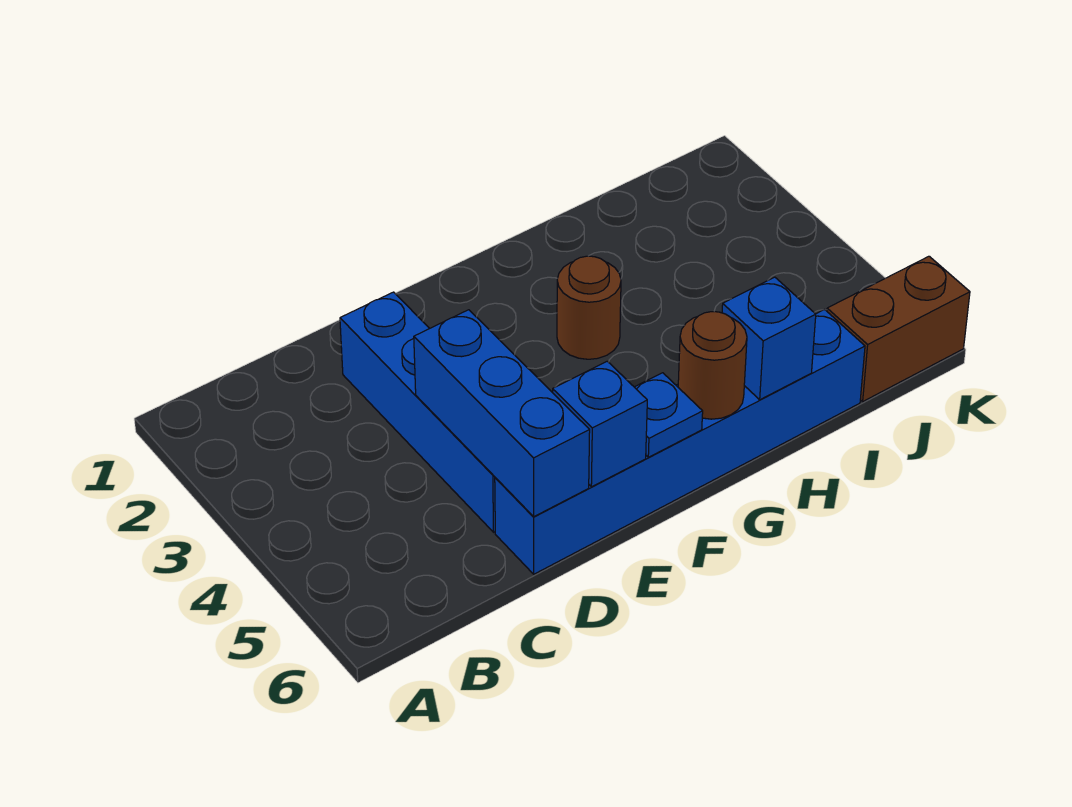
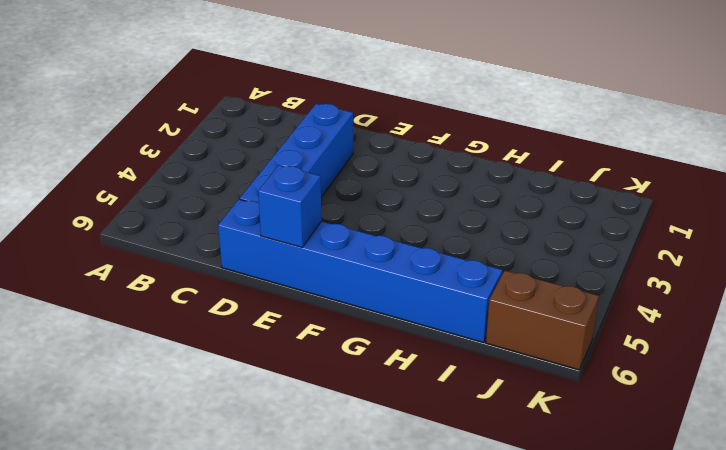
none -> brown 1x1 round brick [557,256,621,359]
none -> blue 1x3 brick [414,310,590,516]

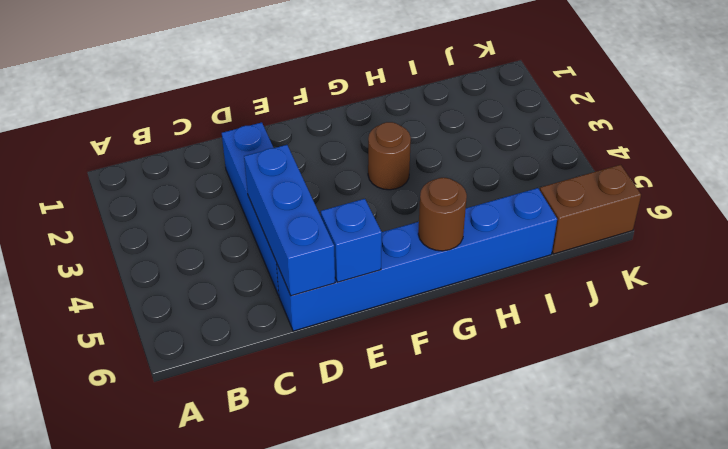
none -> blue 1x1 plate [635,373,703,457]
none -> blue 1x1 brick [722,277,816,400]

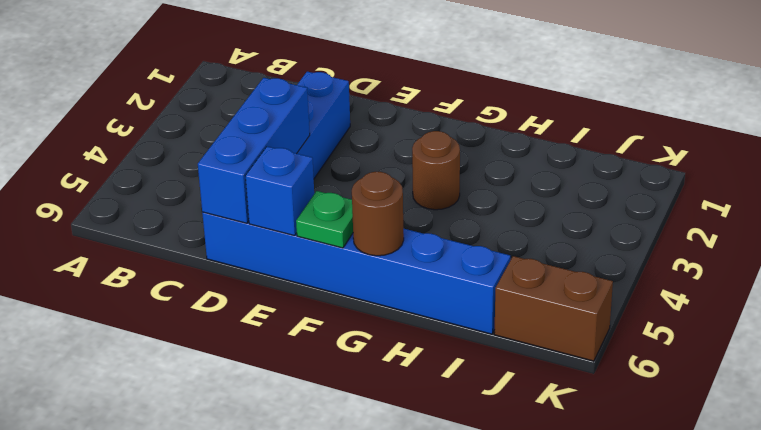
green 1x1 plate [296,191,353,248] -> blue 1x1 plate [635,373,703,457]
none -> blue 1x1 brick [722,277,816,400]

